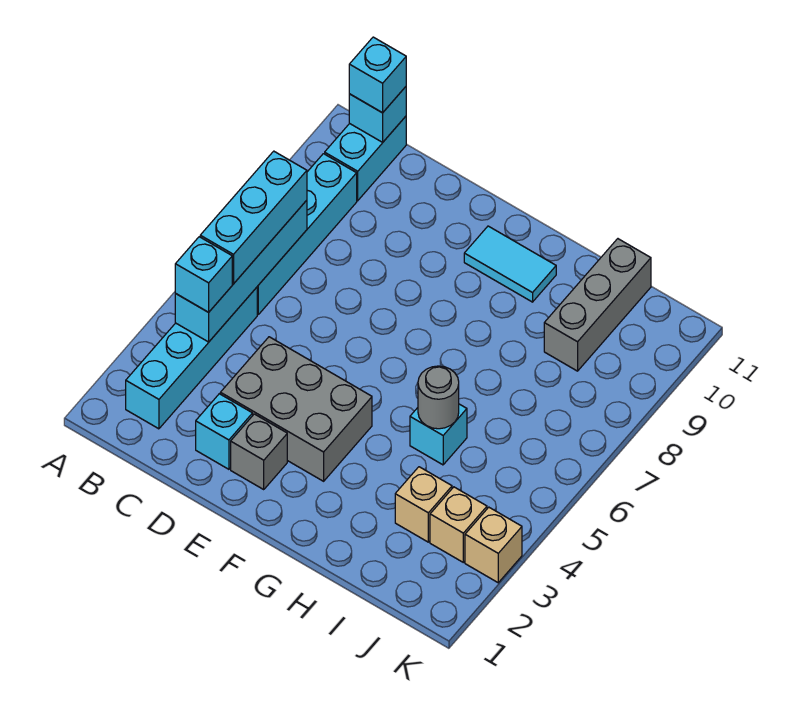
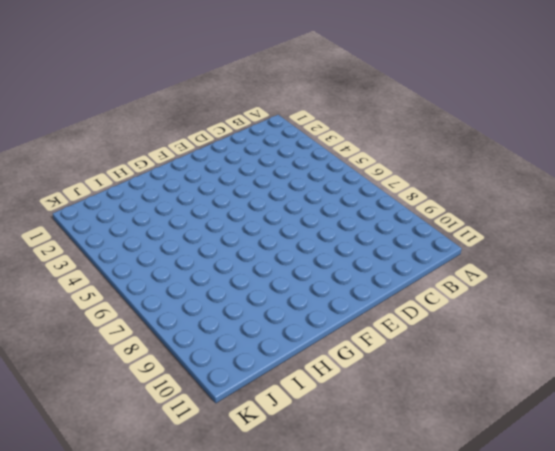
none -> cyan 1x4 brick [126,287,257,429]
none -> cyan 1x4 brick [257,154,357,314]
none -> cyan 1x2 brick [325,116,406,201]

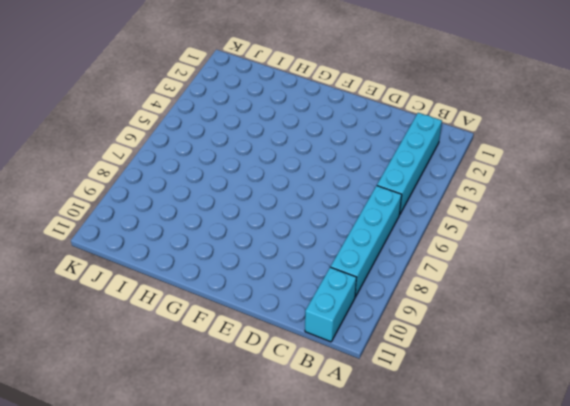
none -> cyan 1x1 brick [196,394,253,469]
none -> grey 2x3 brick [220,337,372,481]
none -> grey 1x1 brick [231,414,287,489]

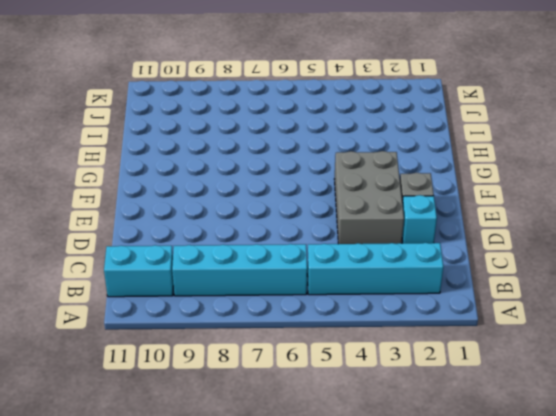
none -> cyan 1x2 tile [464,226,556,302]
none -> cyan 1x1 brick [410,404,467,465]
none -> tan 1x1 brick [395,467,452,542]

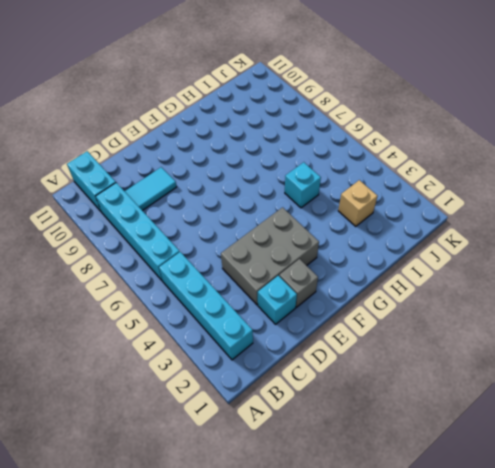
cyan 1x2 tile [125,167,177,211] -> cyan 1x2 tile moved to [464,226,556,302]
none -> grey 1x3 brick [544,239,651,371]
none -> tan 1x1 brick [430,487,487,562]
none -> tan 1x1 brick [465,507,522,583]

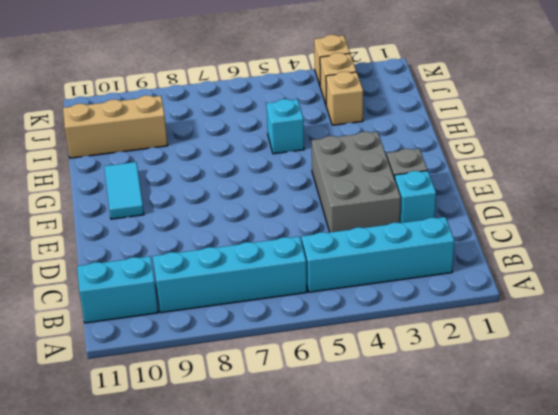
tan 1x3 brick [63,95,168,158] -> grey 1x3 brick [544,239,651,371]
none -> cyan 1x4 brick [175,200,307,342]
none -> cyan 1x1 brick [349,87,406,142]
none -> grey 1x1 round brick [418,366,459,429]

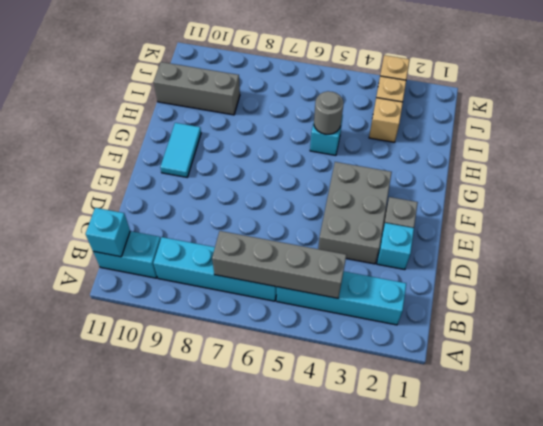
grey 1x4 brick [212,231,346,298] -> cyan 1x4 brick [175,200,307,342]
none -> cyan 1x1 brick [175,237,232,312]
none -> cyan 1x3 brick [200,151,307,284]
none -> cyan 1x1 brick [349,37,406,113]

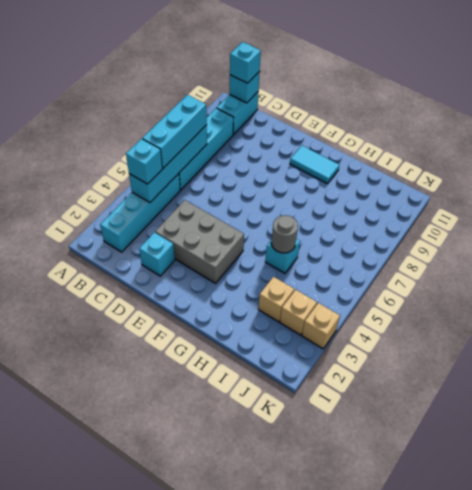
none -> grey 1x1 brick [231,414,287,489]
none -> grey 1x3 brick [544,239,651,371]

